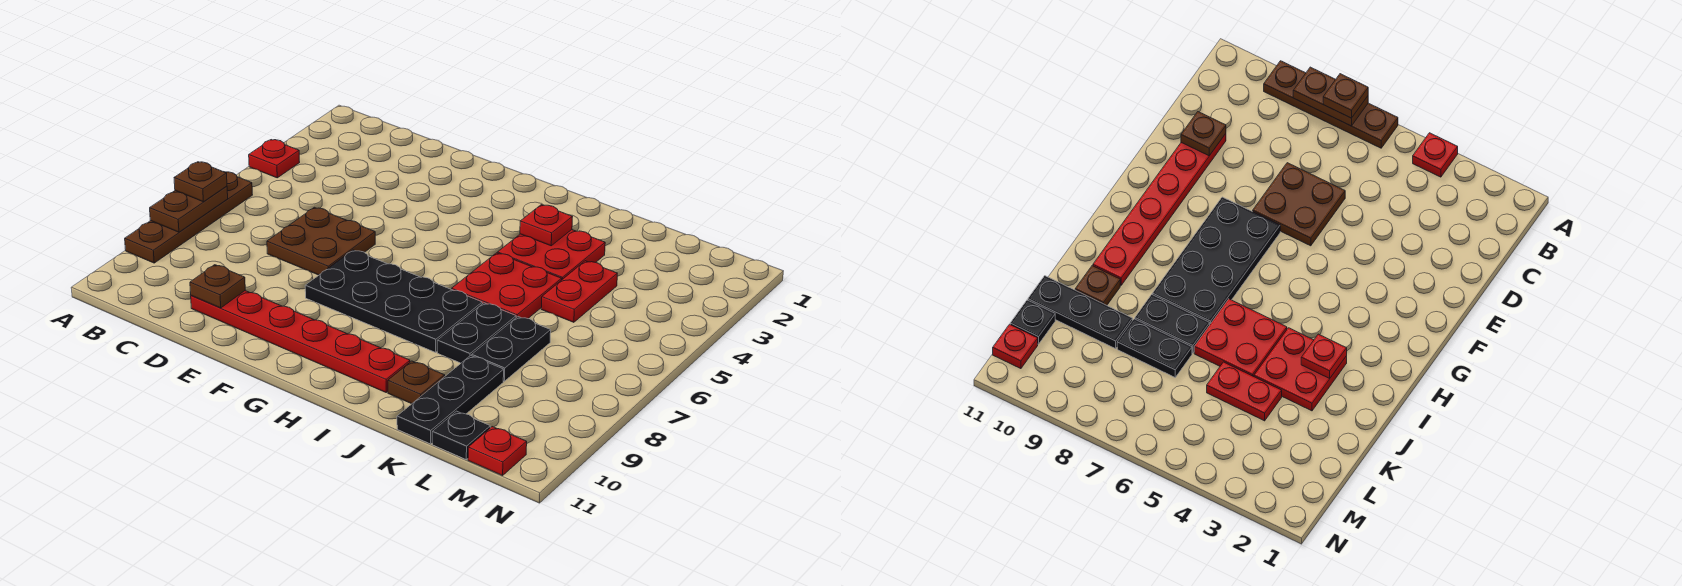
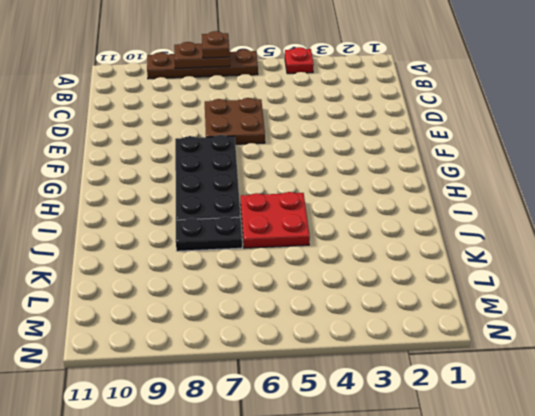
none -> red 1x6 plate [191,291,410,392]
none -> red 2x2 plate [498,230,605,279]
none -> brown 1x1 plate [388,361,445,404]

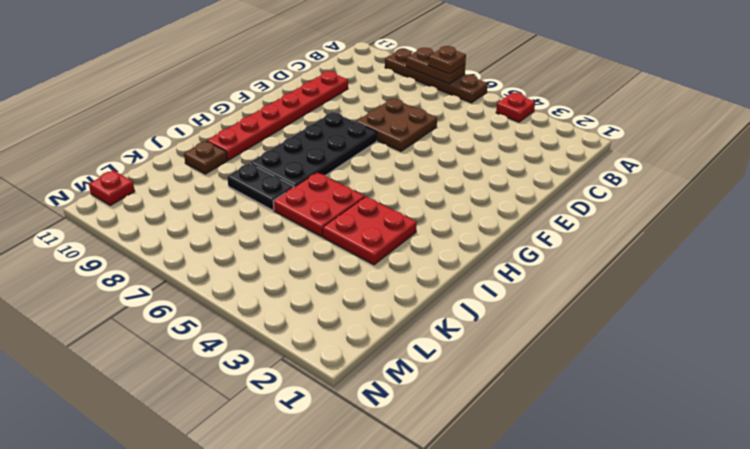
none -> red 1x2 plate [541,261,617,322]
none -> black 1x2 plate [472,317,551,381]
none -> black 1x3 plate [397,355,504,444]

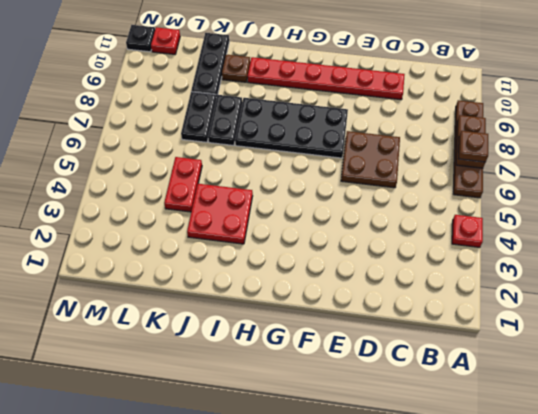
black 1x1 plate [126,25,155,52] -> black 1x1 plate moved to [432,411,490,459]
none -> red 2x2 plate [452,253,562,319]
none -> brown 1x1 plate [190,265,245,308]
none -> red 1x1 plate [520,205,572,246]

